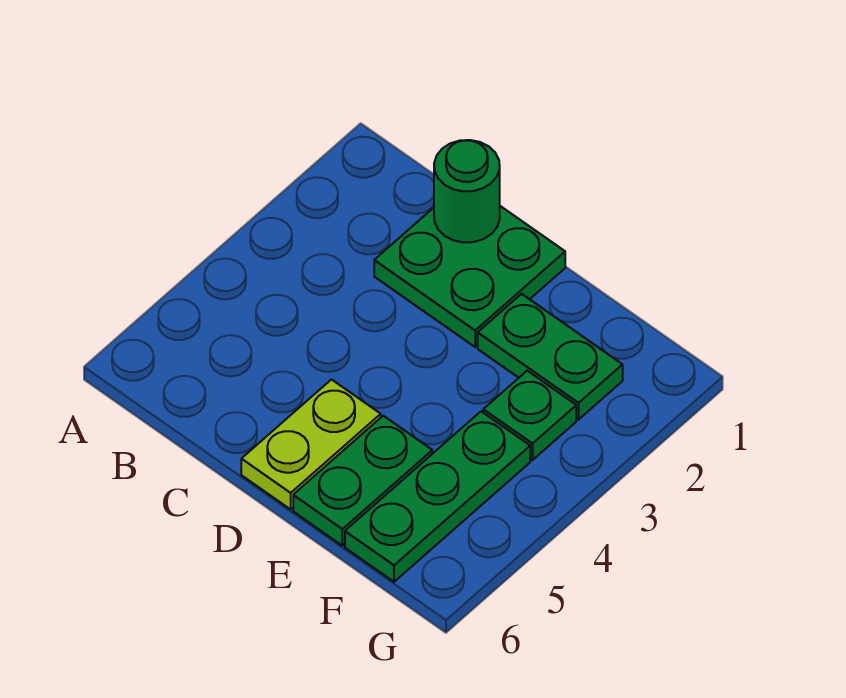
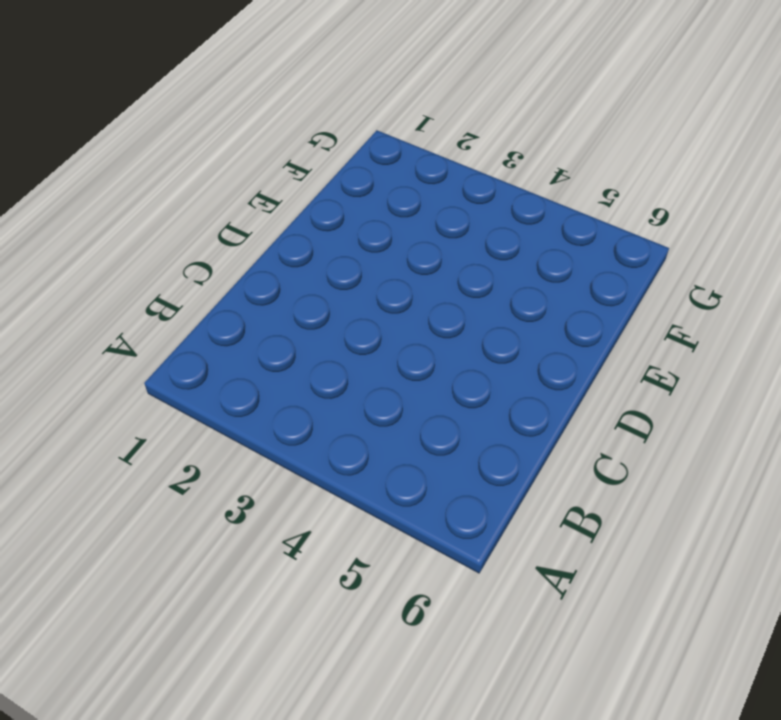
none -> green 2x2 plate [374,206,565,347]
none -> lime 1x2 plate [241,380,381,509]

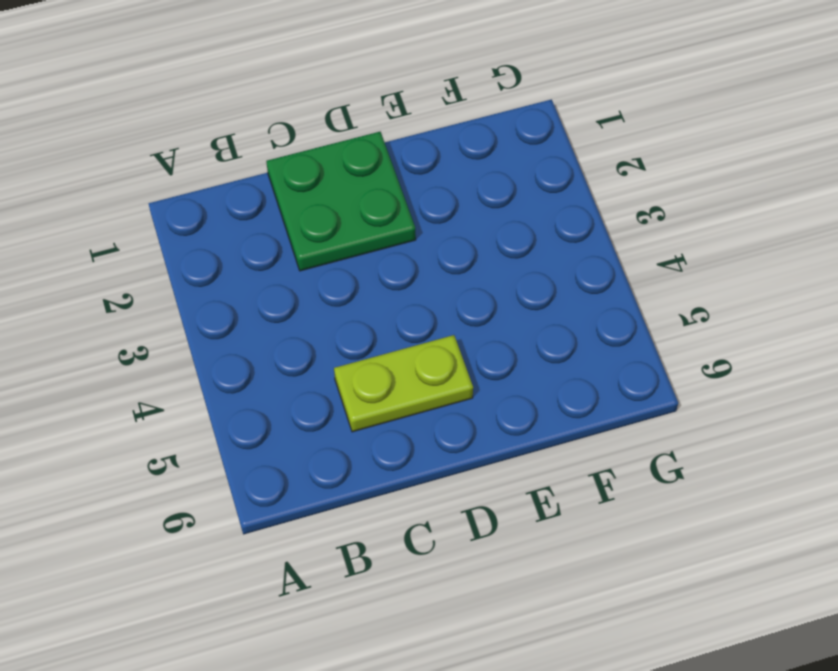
lime 1x2 plate [334,335,473,432] -> lime 1x2 plate turned to [241,380,381,509]
none -> green 1x2 plate [478,294,623,419]
none -> green 1x2 plate [293,416,432,546]

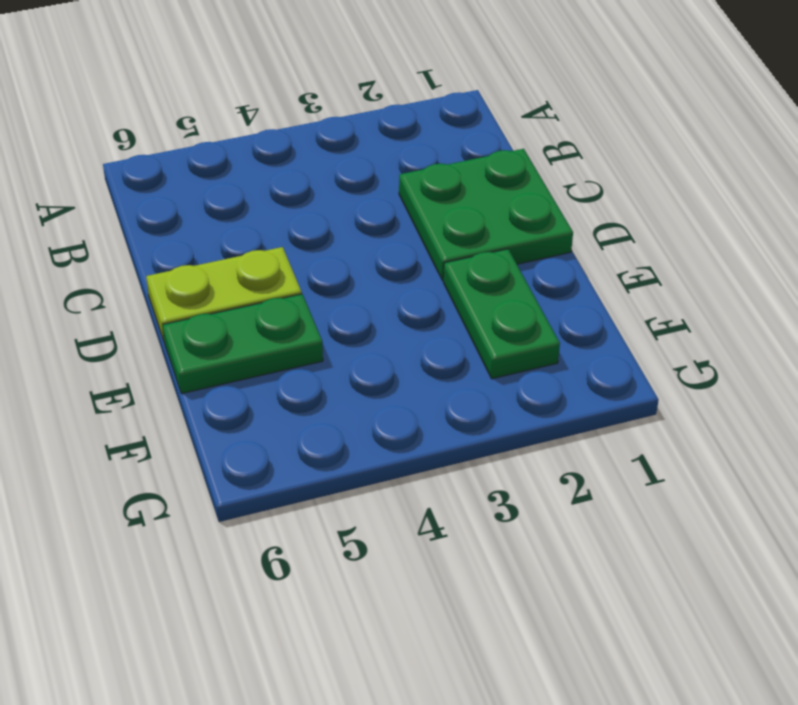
none -> green 1x1 plate [483,371,576,460]
none -> green 1x3 plate [345,411,530,582]

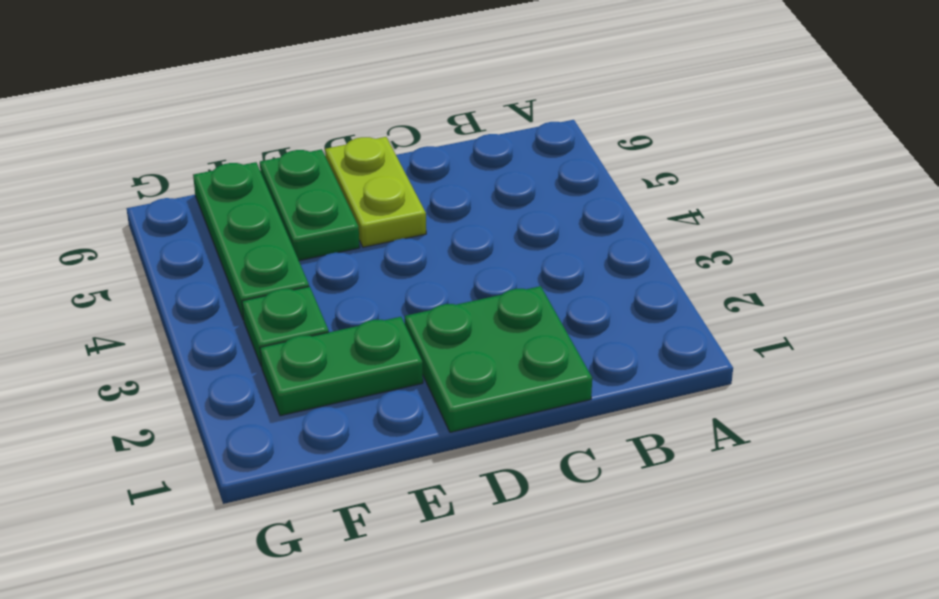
none -> green 1x1 round brick [434,140,500,242]

